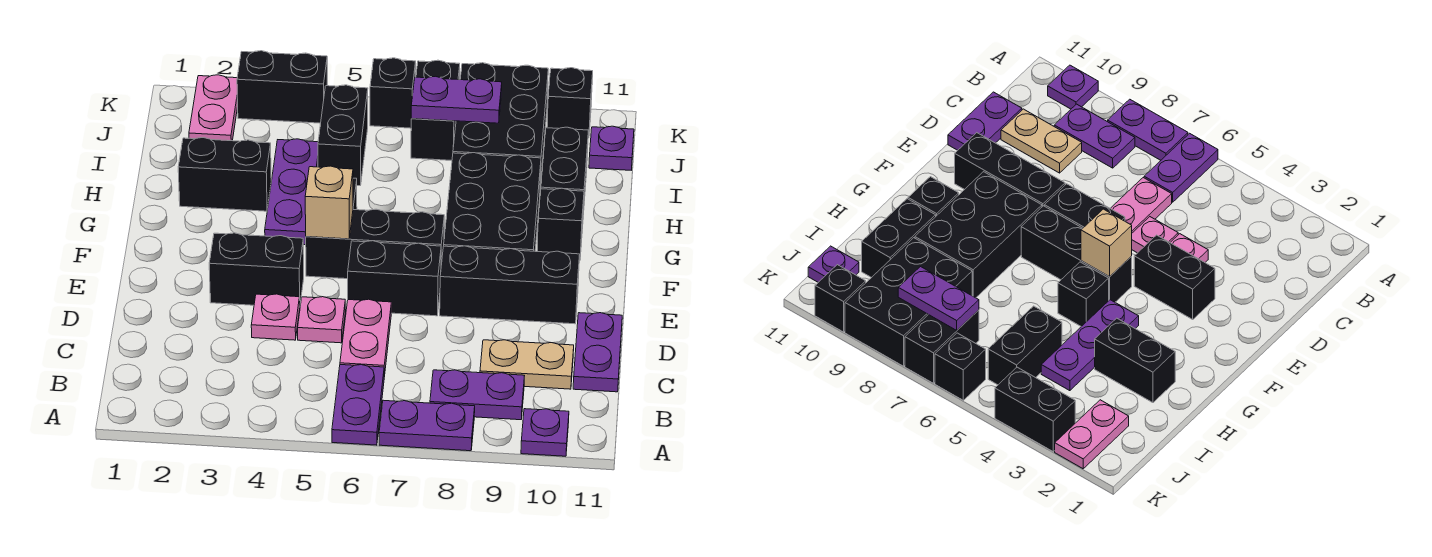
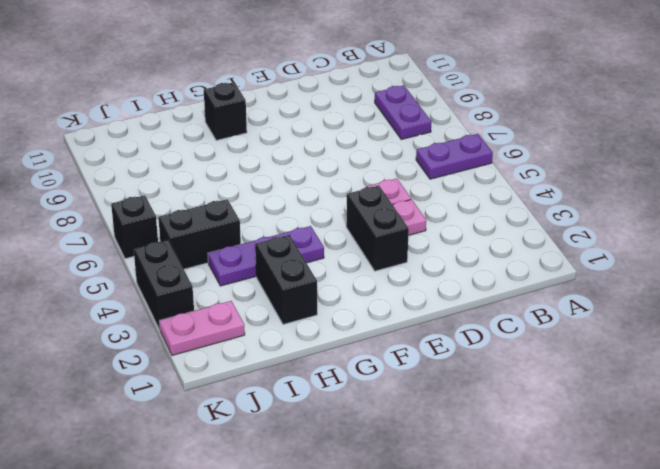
none -> purple 1x2 plate [379,400,475,451]
none -> purple 1x1 plate [521,409,569,456]
none -> pink 1x2 plate [340,299,391,377]

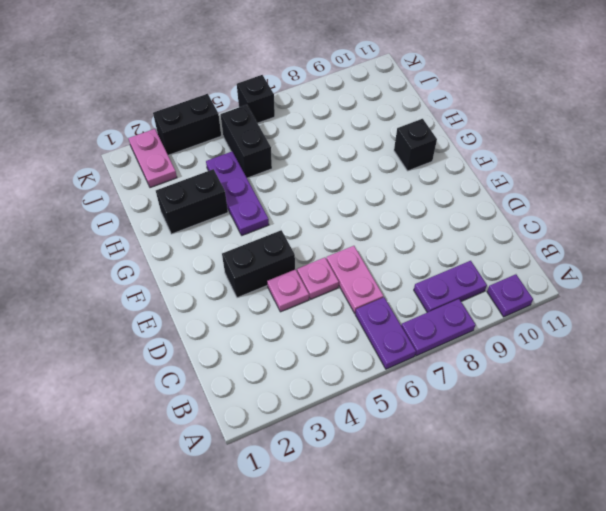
none -> tan 1x2 plate [480,340,574,389]
none -> purple 1x2 plate [573,313,622,392]
none -> black 1x2 brick [348,241,441,316]

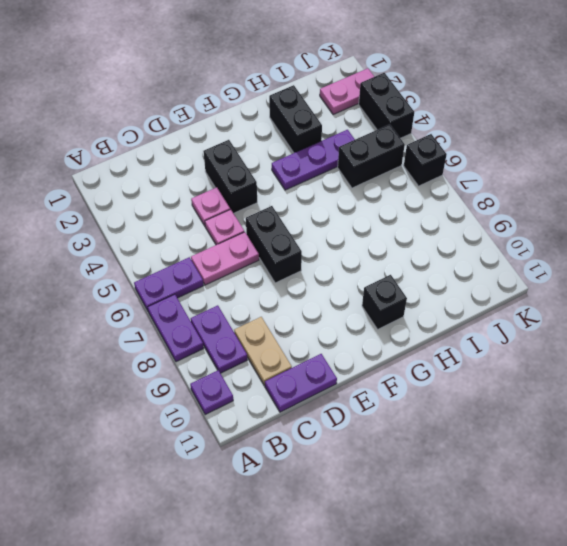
none -> black 1x3 brick [440,246,580,324]
none -> black 1x3 brick [306,209,444,279]
none -> black 2x3 brick [444,153,541,251]

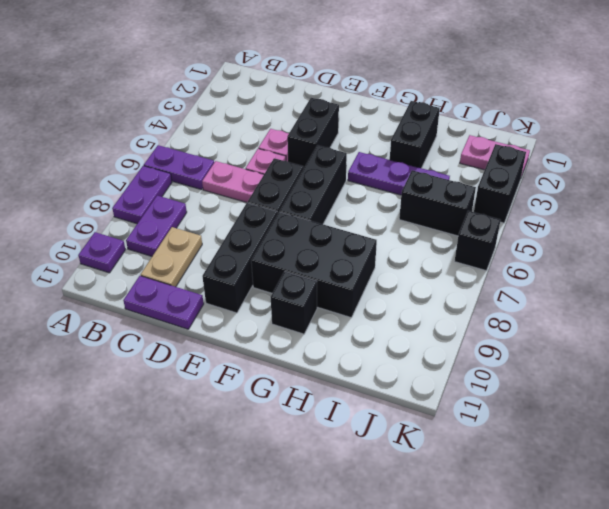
none -> black 1x1 brick [1058,262,1109,327]
none -> black 1x2 brick [541,127,588,215]
none -> black 2x3 brick [453,63,548,187]

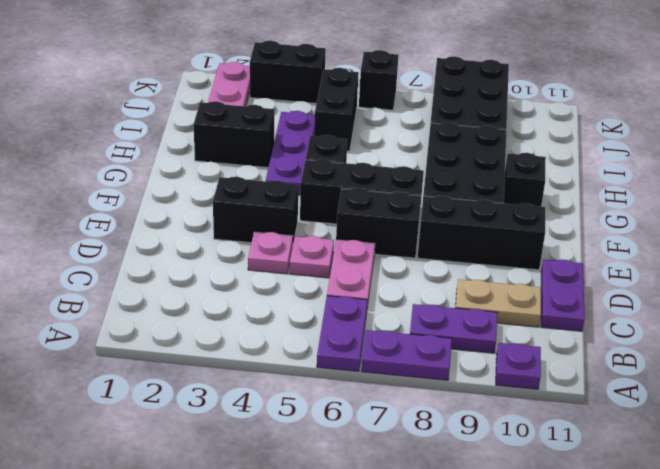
none -> black 1x2 brick [541,127,588,215]
none -> black 1x2 brick [411,60,460,160]
none -> purple 1x1 plate [589,126,634,170]

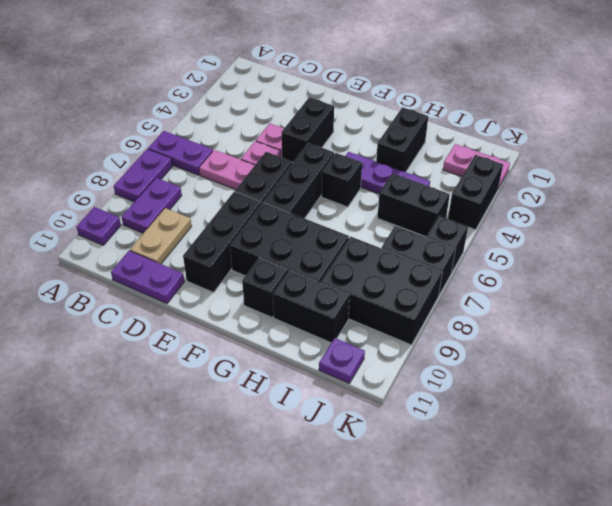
none -> black 1x1 brick [547,68,593,138]
none -> tan 1x1 brick [305,166,353,239]
none -> purple 1x2 plate [411,76,502,123]

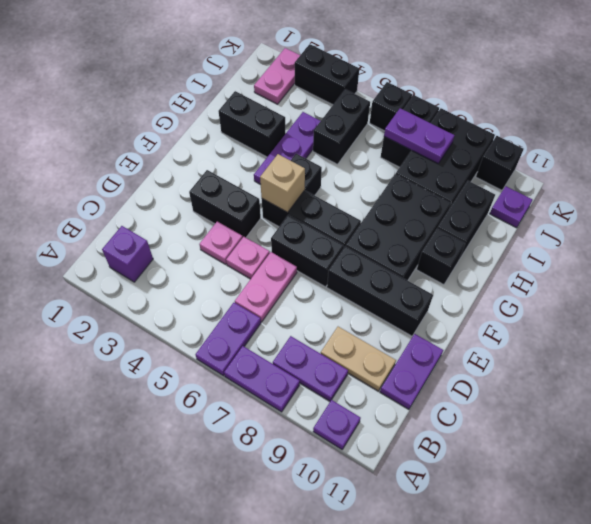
purple 1x1 brick [102,226,153,282] -> none

